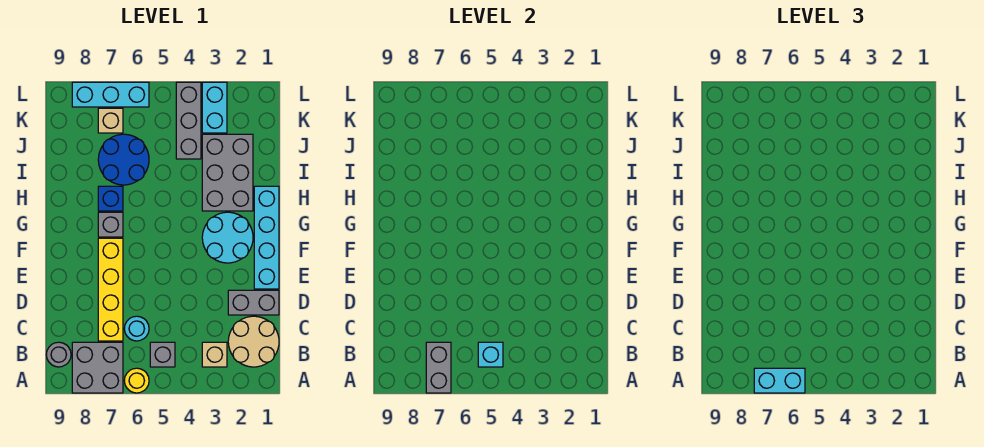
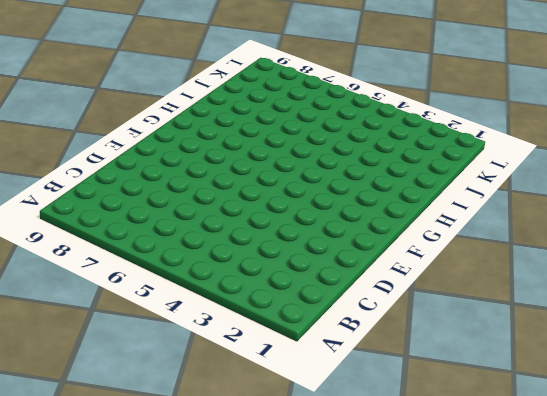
none -> yellow 1x1 round brick [124,368,149,393]
none -> grey 2x2 brick [72,342,123,393]
none -> tan 2x2 round brick [228,316,279,367]

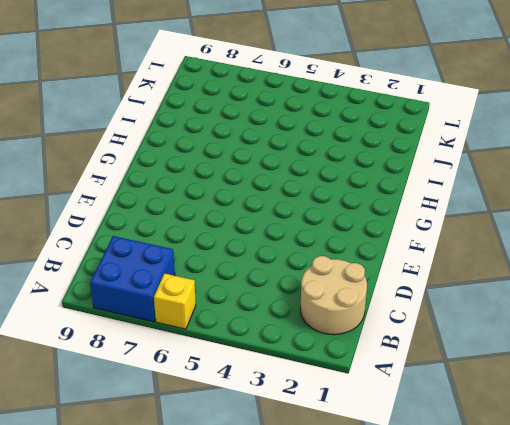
yellow 1x1 brick [154,273,196,329] -> yellow 1x1 round brick [124,368,149,393]
blue 2x2 brick [90,236,175,322] -> grey 2x2 brick [72,342,123,393]
none -> tan 1x1 brick [202,342,227,367]
none -> grey 1x1 brick [150,342,175,367]
none -> grey 1x1 round brick [46,342,71,367]

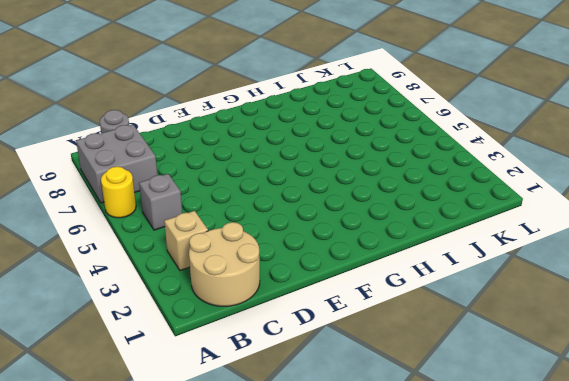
none -> cyan 1x1 round brick [124,316,149,341]
none -> yellow 1x4 brick [98,238,123,341]
none -> grey 1x2 brick [228,290,279,315]

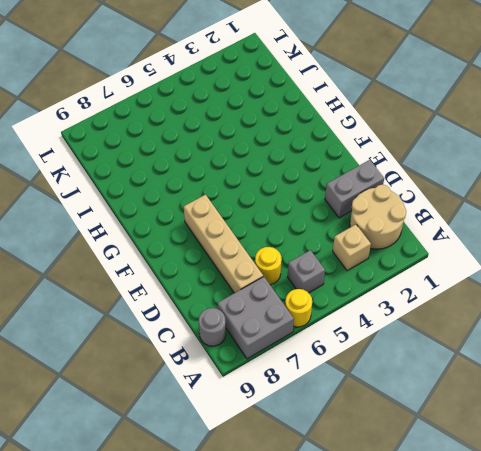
yellow 1x1 round brick [255,247,282,285] -> cyan 1x1 round brick [124,316,149,341]
tan 1x4 brick [184,195,263,293] -> yellow 1x4 brick [98,238,123,341]
none -> cyan 1x4 brick [254,186,279,289]
none -> cyan 2x2 round brick [202,212,253,263]
none -> grey 1x1 brick [98,212,123,237]

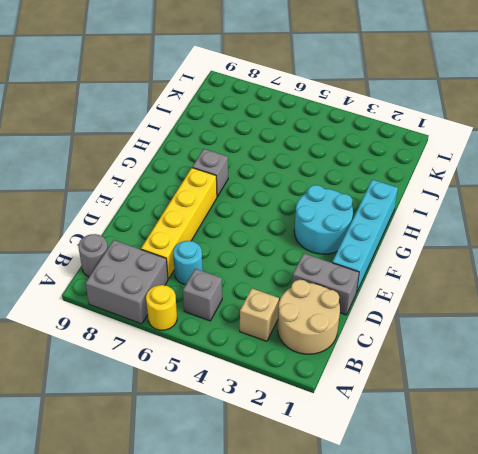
none -> grey 2x3 brick [202,134,253,211]
none -> blue 1x1 brick [98,186,123,211]
none -> blue 2x2 round brick [98,134,149,185]

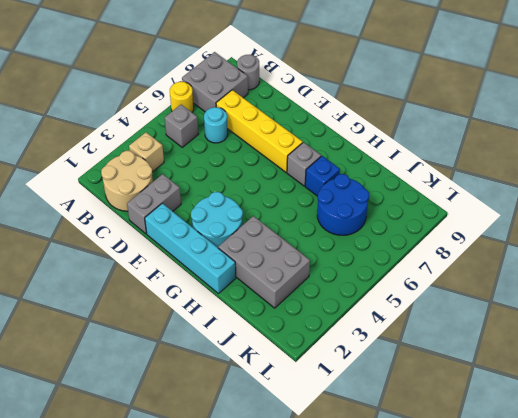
none -> grey 1x3 brick [176,82,201,159]
none -> cyan 1x2 brick [202,82,227,133]
none -> tan 1x1 brick [98,108,123,133]

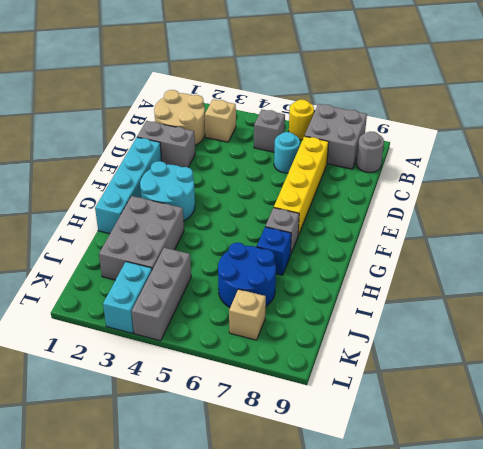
none -> cyan 1x3 brick [72,82,149,107]
none -> grey 1x2 brick [426,342,451,393]
none -> cyan 1x1 brick [478,342,503,367]

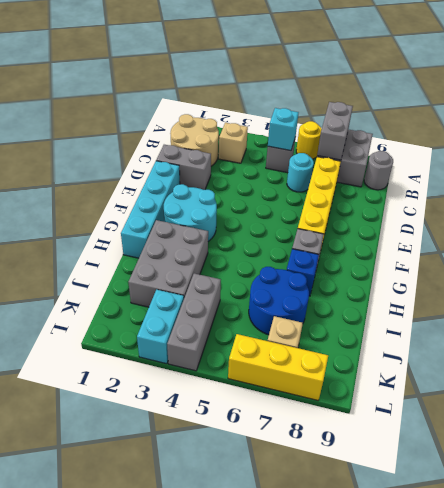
yellow 1x3 brick [228,334,328,400] -> cyan 1x3 brick [72,82,149,107]
none -> cyan 1x2 brick [754,368,805,393]

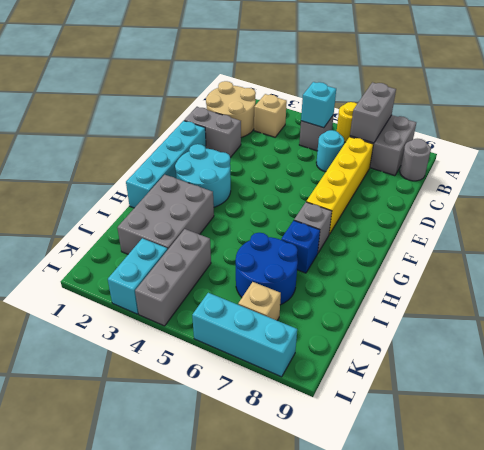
none -> cyan 1x2 brick [754,368,805,393]

